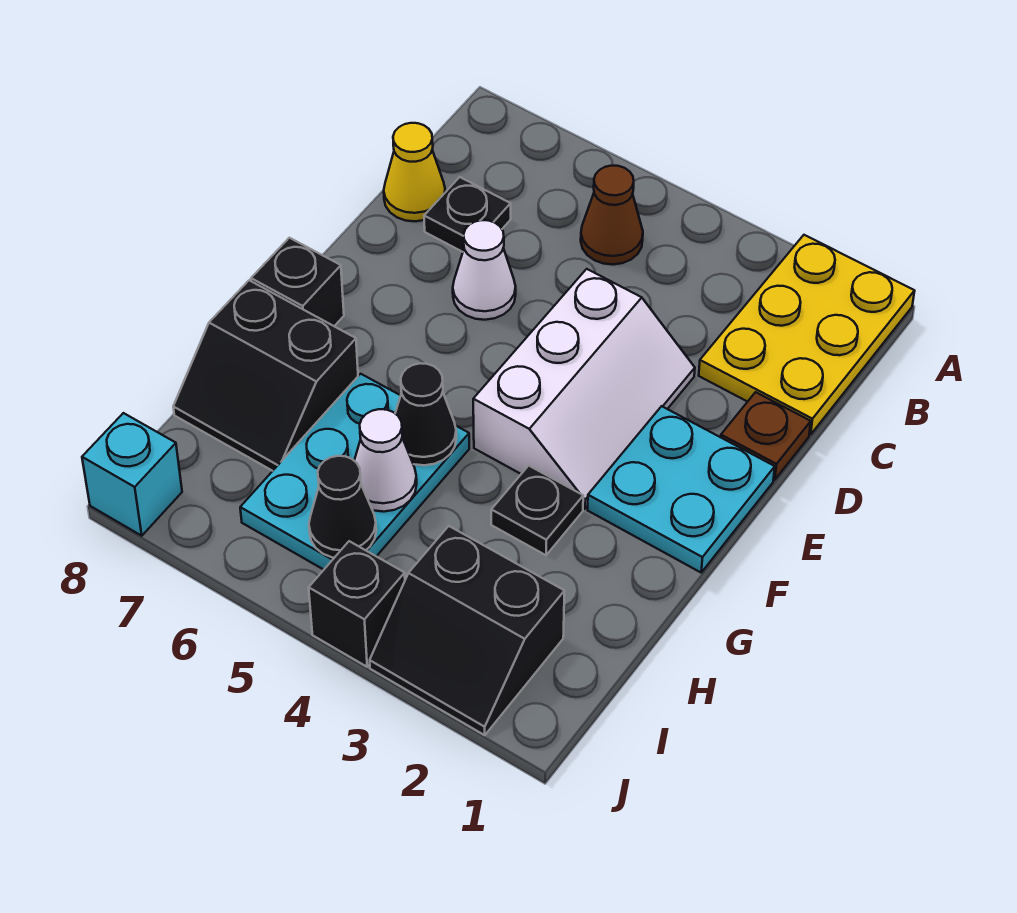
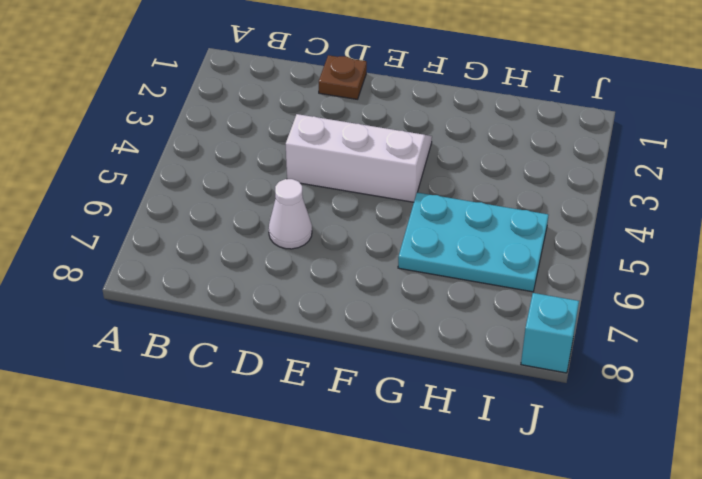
none -> yellow 2x3 plate [699,235,915,435]
none -> brown 1x1 cone [581,166,643,265]
none -> black 1x1 plate [424,177,511,252]

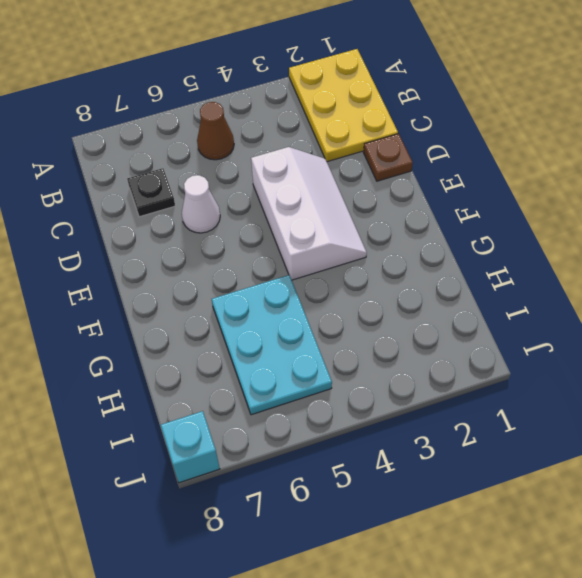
none -> yellow 1x1 cone [384,123,445,221]
none -> cyan 2x2 plate [588,406,775,572]
none -> black 1x1 brick [251,238,344,326]

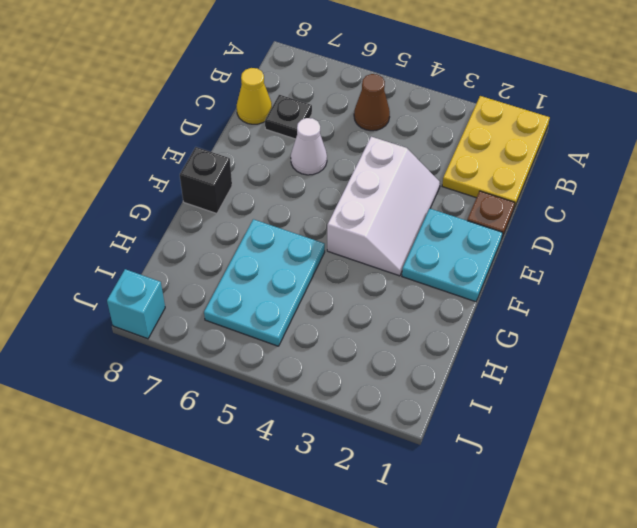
none -> black 1x1 plate [491,466,583,555]
none -> black 2x2 slope [173,280,358,471]
none -> black 2x2 slope [370,526,565,735]

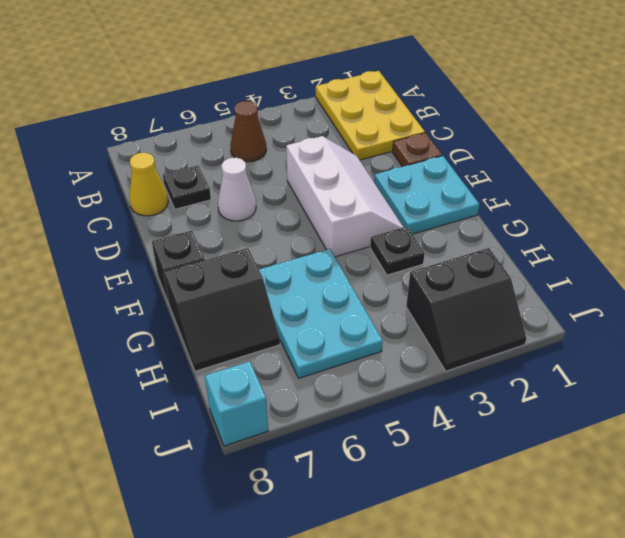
none -> black 1x1 brick [309,541,405,667]
none -> black 1x1 cone [395,363,456,465]
none -> white 1x1 cone [354,409,417,512]

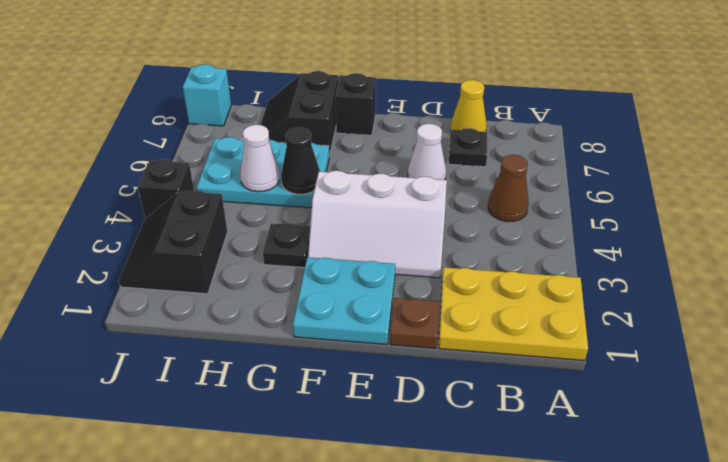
none -> black 1x1 cone [309,456,376,558]

